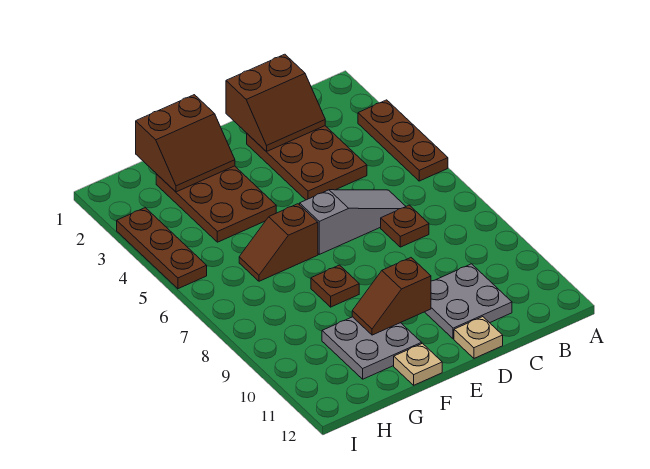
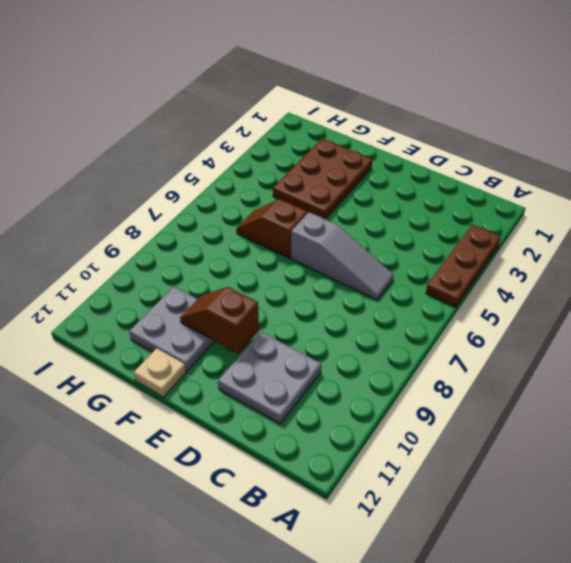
none -> brown 2x3 plate [247,126,367,200]
none -> brown 1x1 plate [381,205,429,247]
none -> tan 1x1 plate [454,317,503,358]

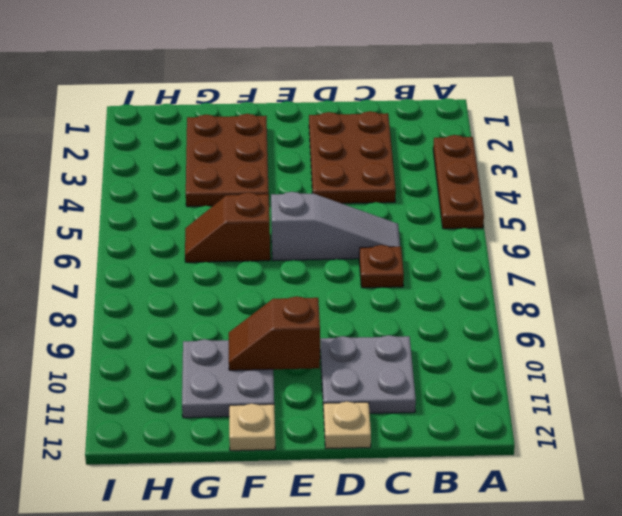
none -> brown 1x1 plate [311,265,359,307]
none -> brown 1x3 plate [117,208,207,289]
none -> brown 2x2 slope [226,54,325,152]

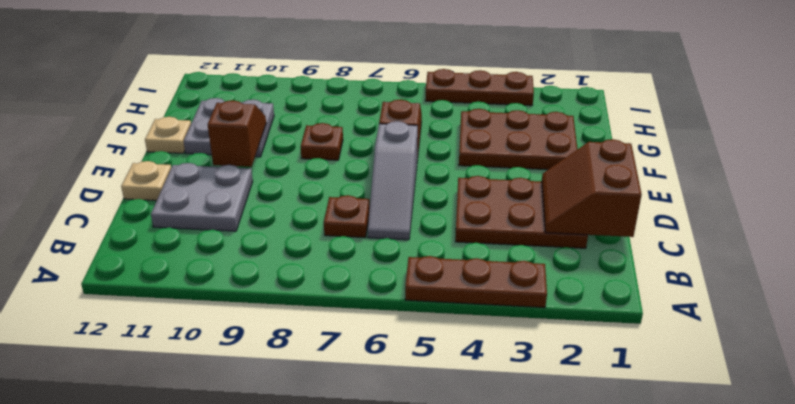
none -> brown 2x2 slope [136,95,235,192]

